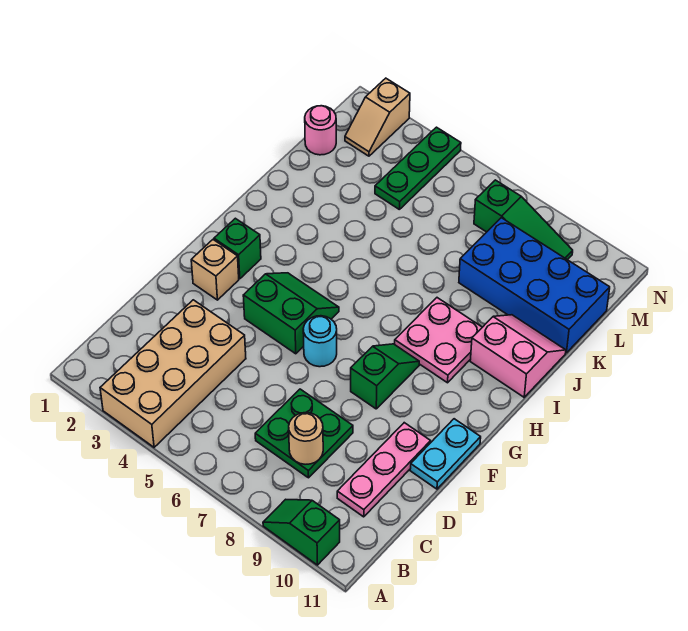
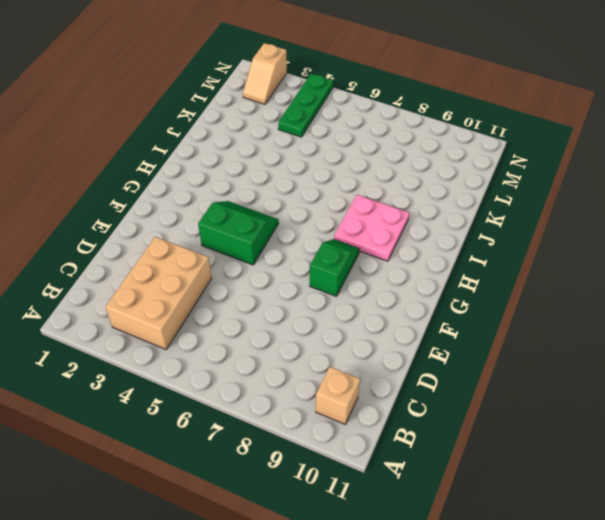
tan 2x3 brick [105,237,212,349] -> tan 2x4 brick [100,300,246,447]
tan 1x1 brick [316,367,360,424] -> tan 1x1 brick moved to [191,240,239,300]
none -> green 1x2 slope [263,499,340,565]
none -> green 2x2 plate [255,389,353,478]
none -> pink 1x3 plate [337,423,431,517]

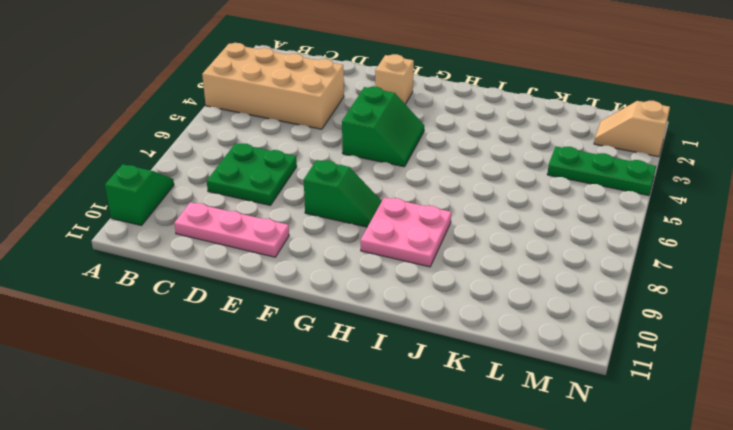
none -> cyan 1x2 plate [410,419,481,489]
none -> cyan 1x1 round brick [303,316,337,367]
none -> green 1x1 brick [214,218,261,279]

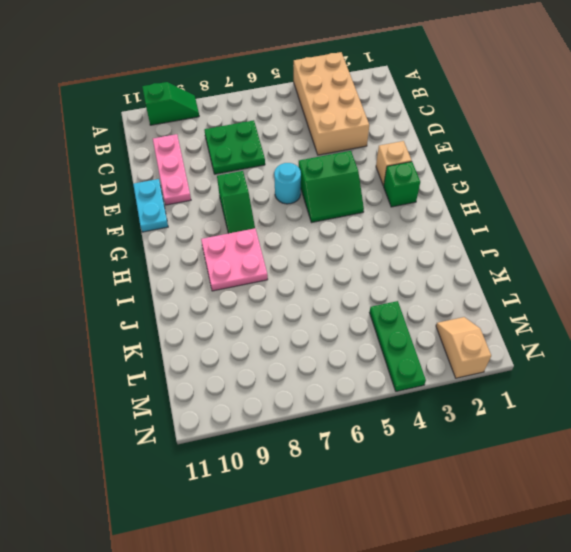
none -> pink 2x2 slope [470,315,566,397]
none -> blue 2x4 brick [459,218,610,353]
none -> pink 1x1 round brick [305,106,336,155]

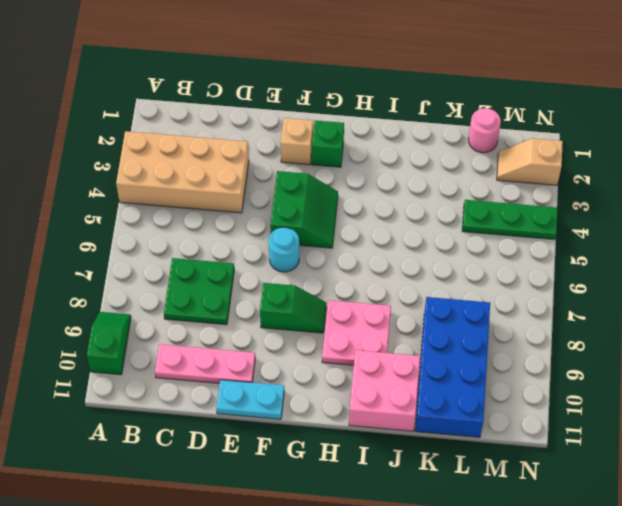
pink 2x2 brick [349,350,420,431] -> pink 2x2 slope [470,315,566,397]
none -> green 1x3 slope [474,180,573,260]
none -> tan 1x1 round brick [289,413,323,464]

